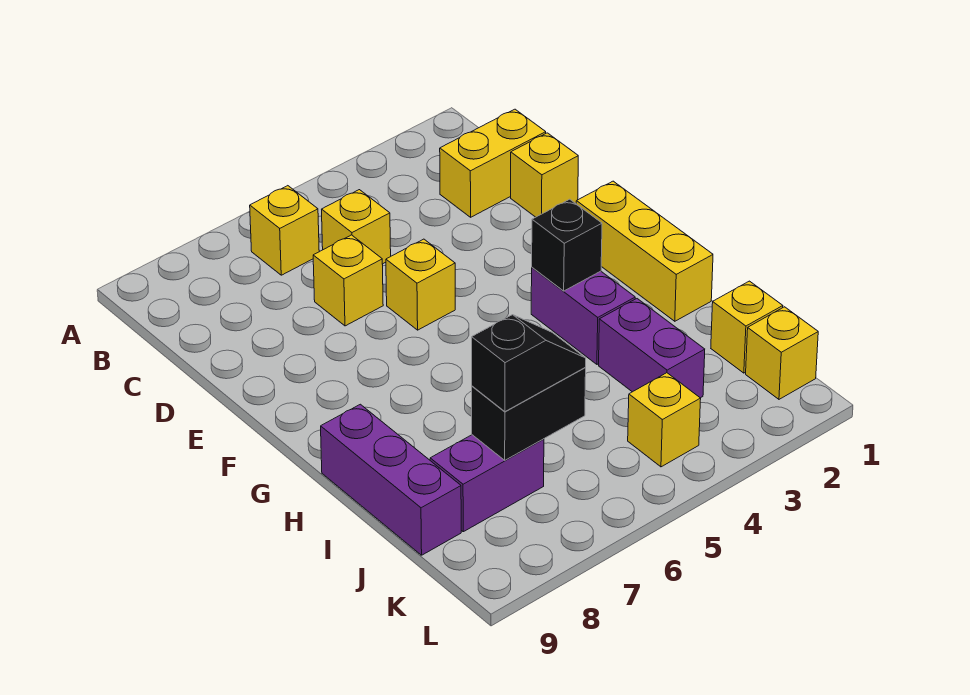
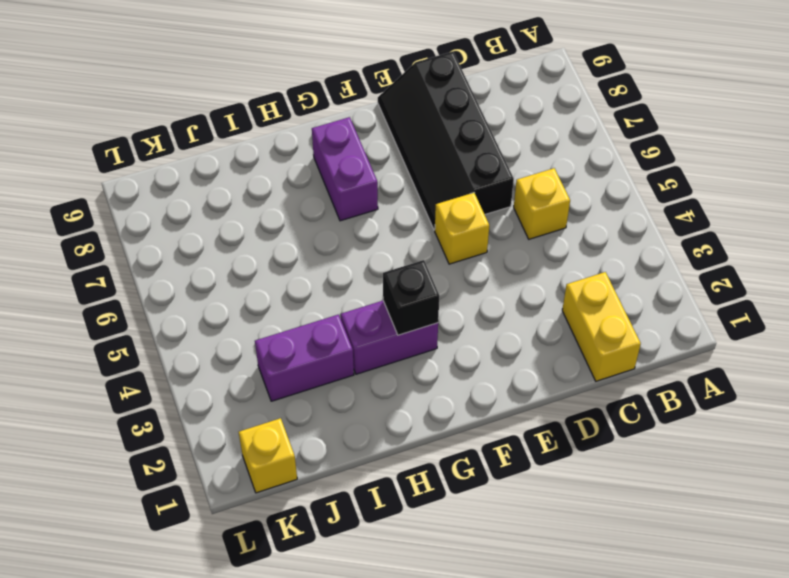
black 2x4 slope [378,52,514,230] -> yellow 1x1 brick [313,235,383,326]
purple 1x2 brick [312,117,378,221] -> purple 1x2 brick moved to [430,435,544,532]
none -> yellow 1x1 brick [250,186,319,275]
none -> yellow 1x1 brick [511,133,578,217]
none -> yellow 1x3 brick [576,181,713,321]

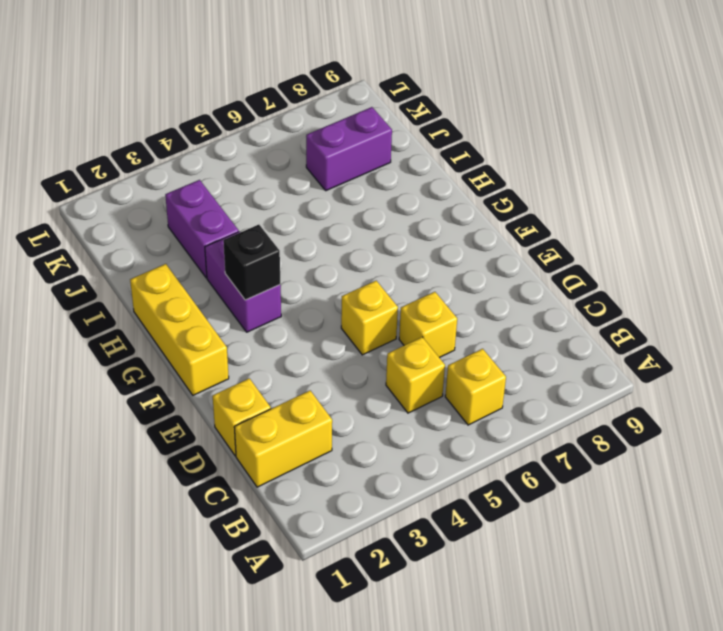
none -> purple 1x3 brick [321,404,461,555]
none -> yellow 1x1 brick [711,281,783,373]
none -> yellow 1x1 brick [746,307,818,399]

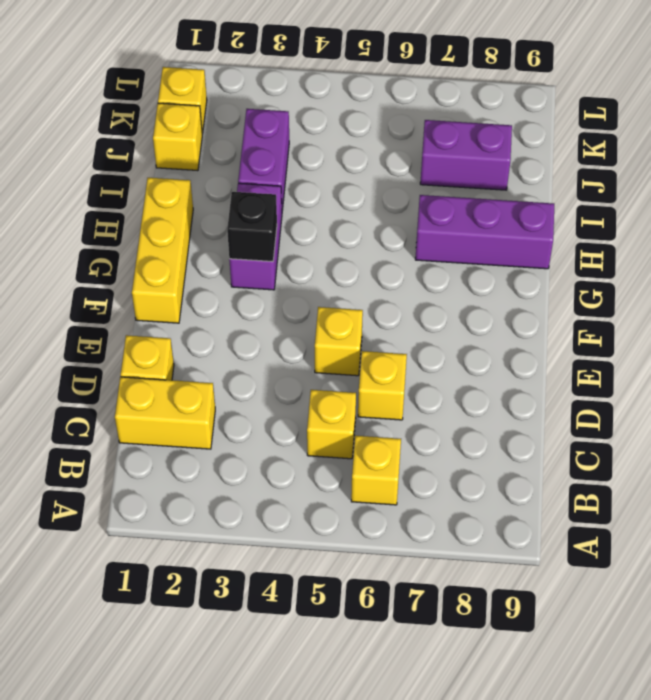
purple 1x3 brick [415,195,554,269] -> purple 1x3 brick turned to [321,404,461,555]
none -> yellow 1x1 brick [628,373,701,467]
none -> black 1x2 brick [472,368,586,460]
none -> black 1x2 slope [472,315,586,412]

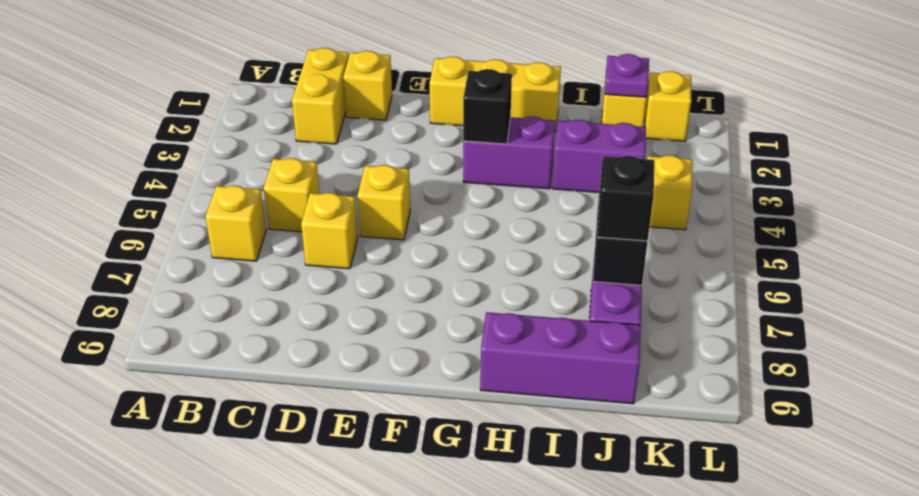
purple 1x1 plate [605,54,649,97] -> none

